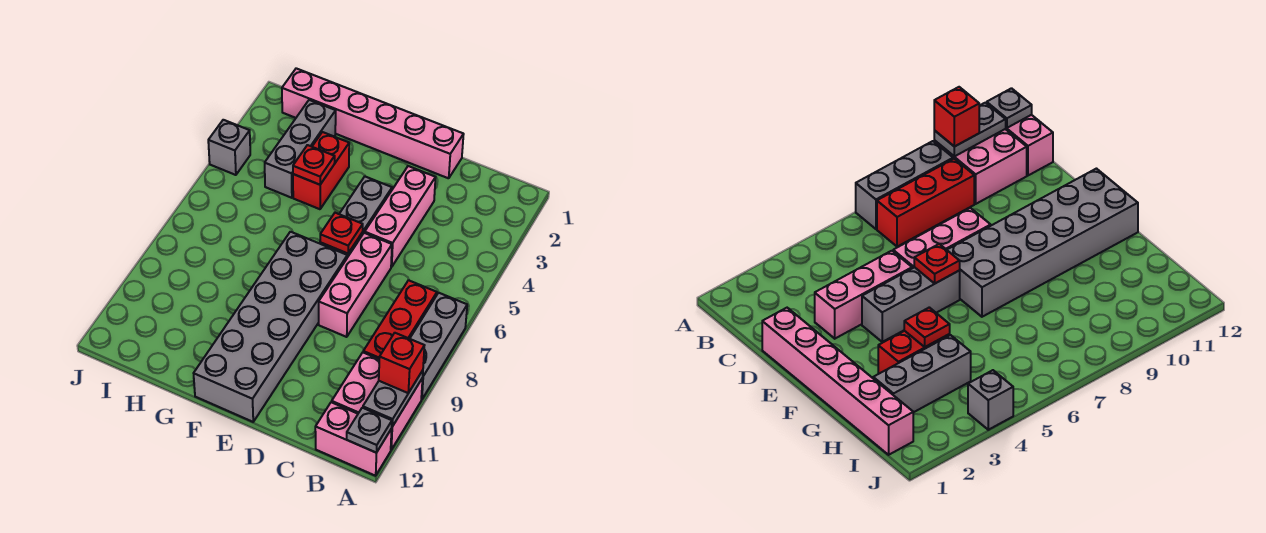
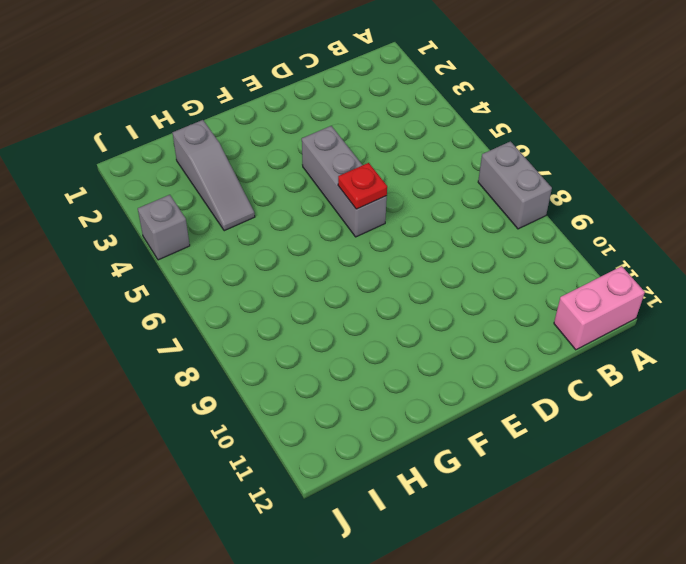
grey 1x2 brick [478,141,552,229] -> grey 1x3 brick [410,293,467,400]
grey 1x3 slope [173,120,255,231] -> grey 1x3 brick [265,100,336,198]
none -> pink 2x2 brick [332,353,423,450]
none -> red 1x3 brick [363,280,437,359]
none -> pink 1x6 brick [282,68,464,178]

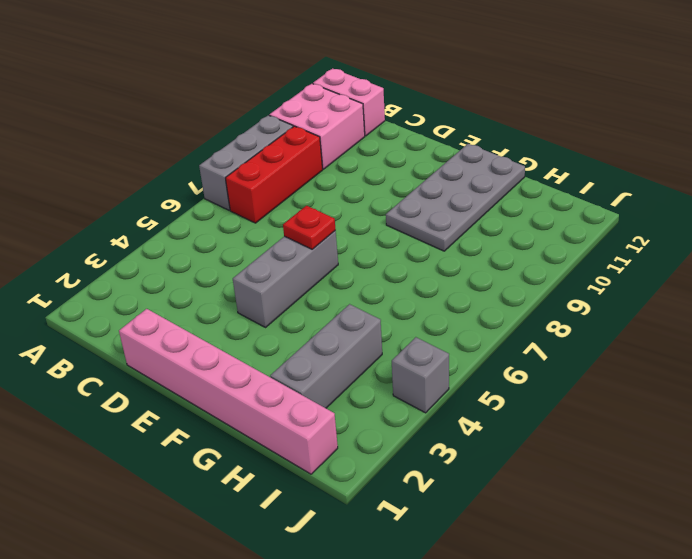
grey 2x4 plate [386,144,525,251] -> grey 2x6 brick [194,232,347,422]
none -> pink 1x3 brick [365,166,436,267]
none -> pink 1x3 brick [319,233,392,337]
none -> red 1x2 brick [293,132,349,209]

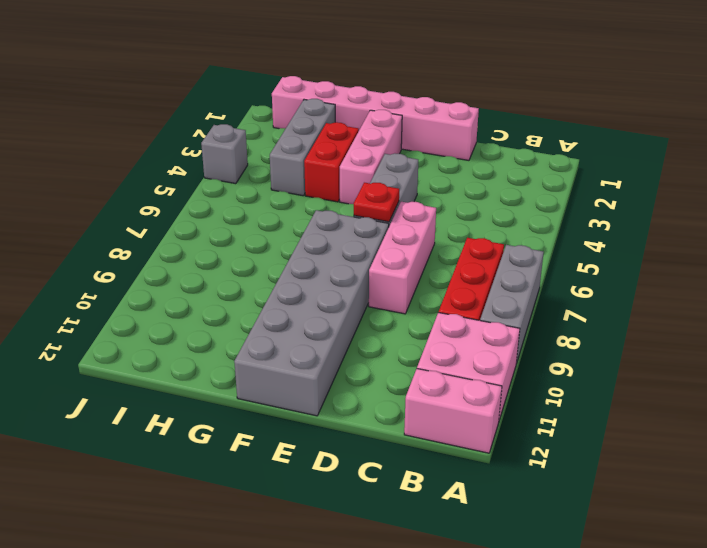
pink 1x3 brick [340,110,402,204] -> pink 1x3 brick moved to [365,166,436,267]
none -> grey 1x2 plate [363,370,423,426]
none -> grey 1x1 plate [347,408,392,453]
none -> red 1x1 plate [293,145,335,185]

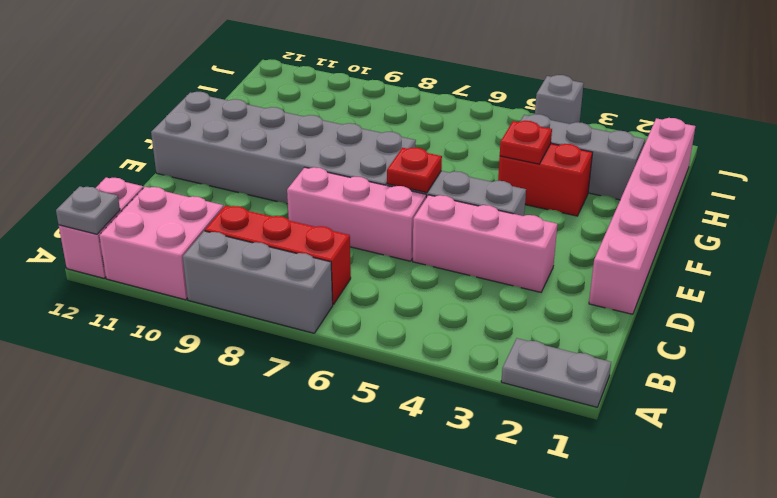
grey 1x2 plate [501,338,611,407] -> grey 1x2 plate moved to [363,370,423,426]
none -> red 1x1 brick [379,333,424,393]

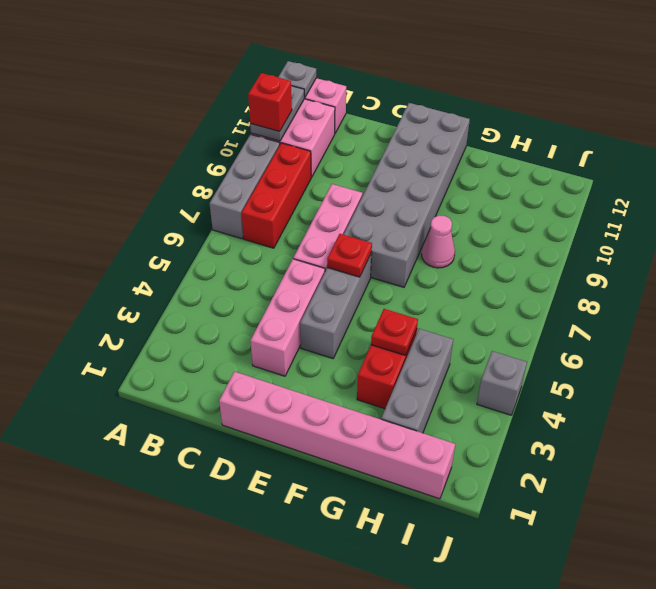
pink 1x1 cone [421,215,455,268] -> none

